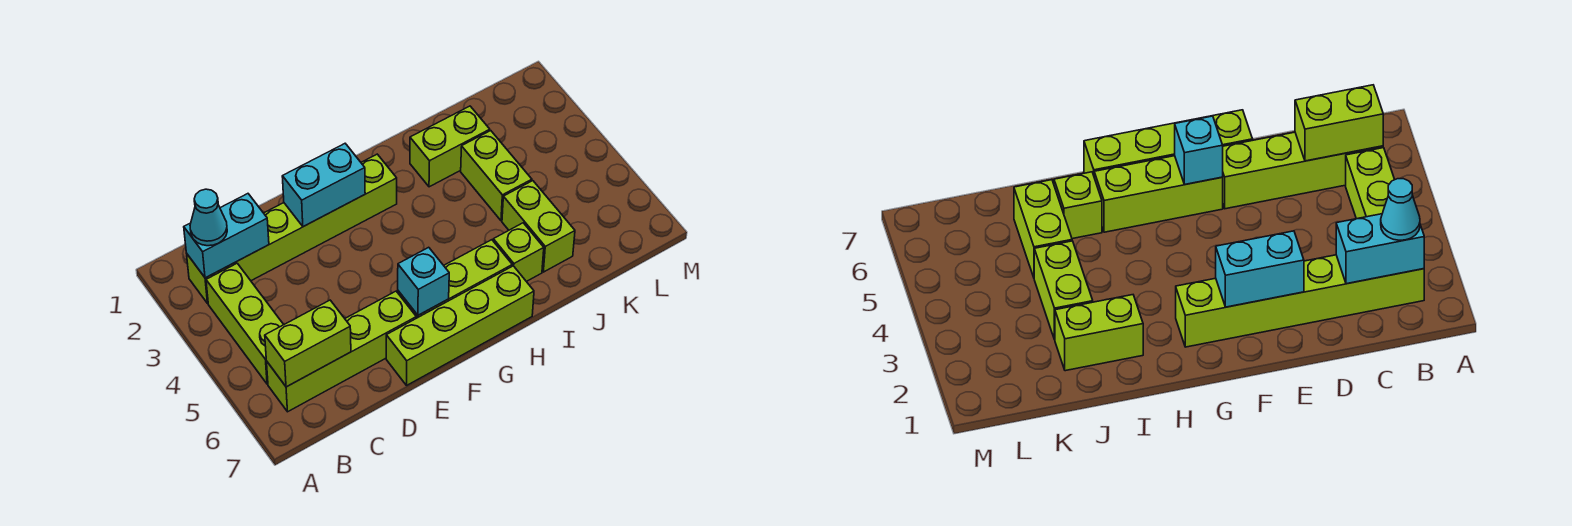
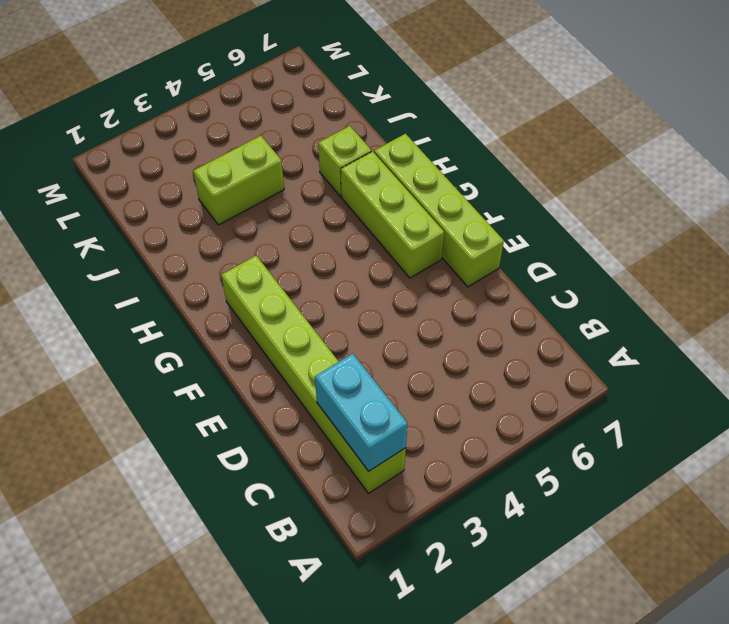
none -> lime 1x3 brick [206,263,284,384]
none -> lime 1x4 brick [267,291,416,412]
none -> lime 1x2 brick [410,106,490,187]

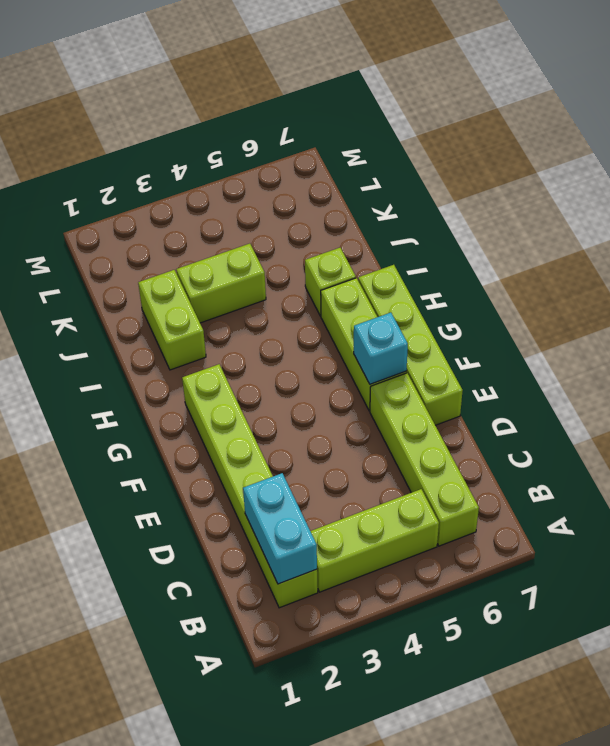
none -> lime 1x2 brick [502,181,575,272]
none -> lime 1x2 brick [265,300,351,387]
none -> cyan 1x2 brick [282,144,365,227]

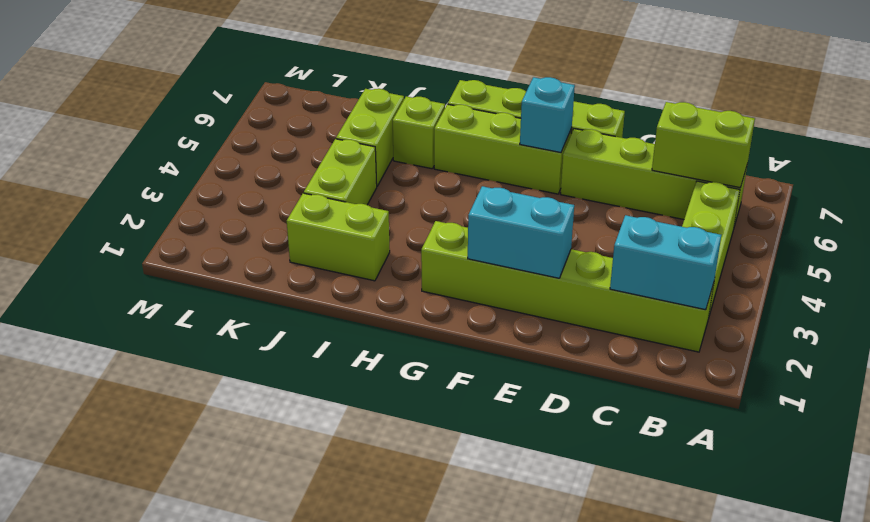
none -> cyan 1x1 cone [190,189,227,246]

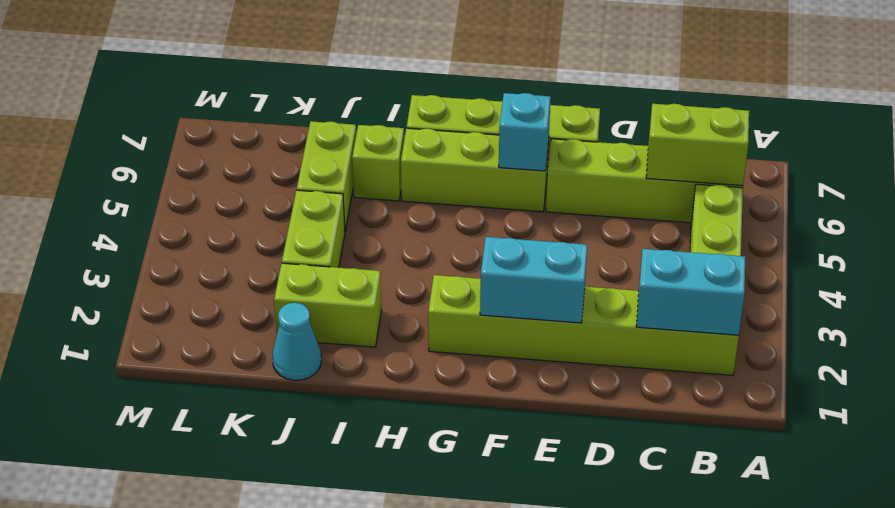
cyan 1x1 cone [273,303,321,380] -> cyan 1x1 cone moved to [190,189,227,246]

